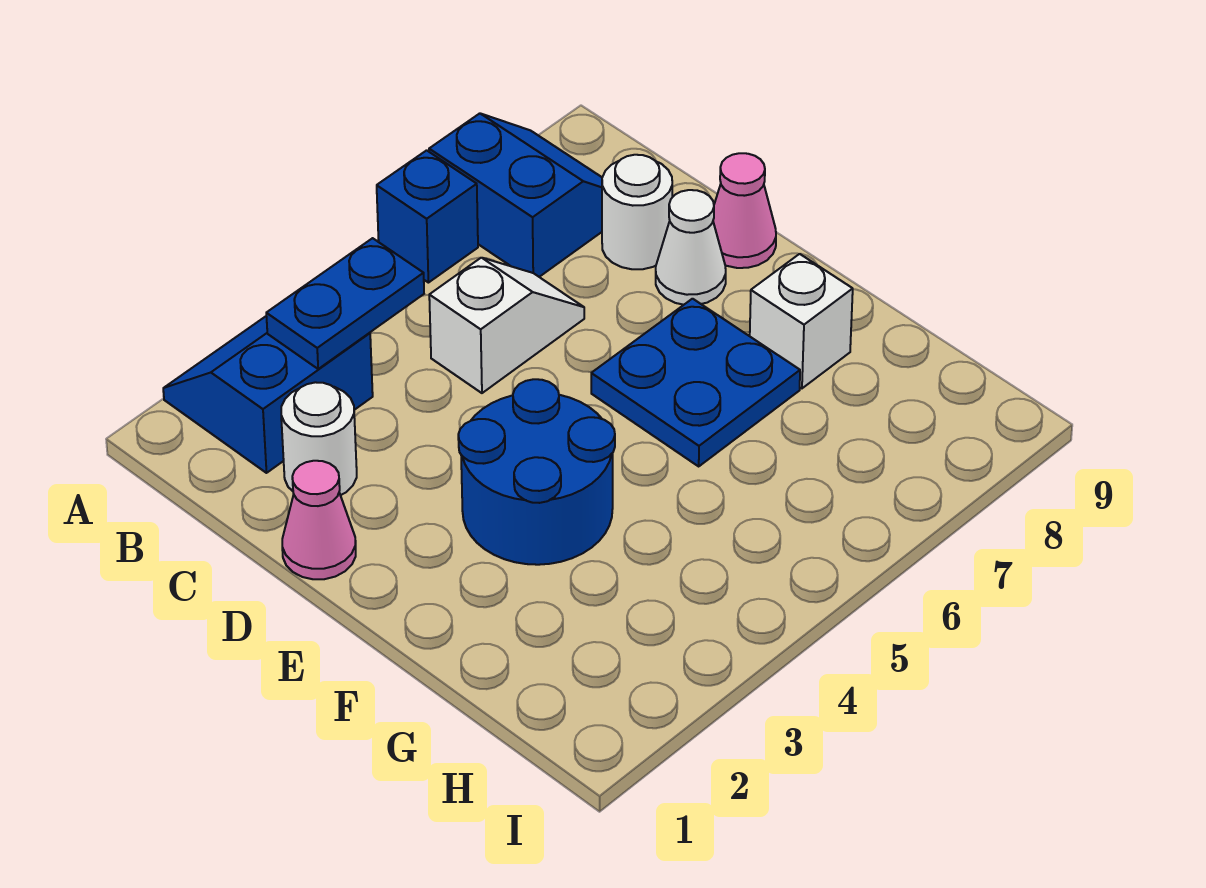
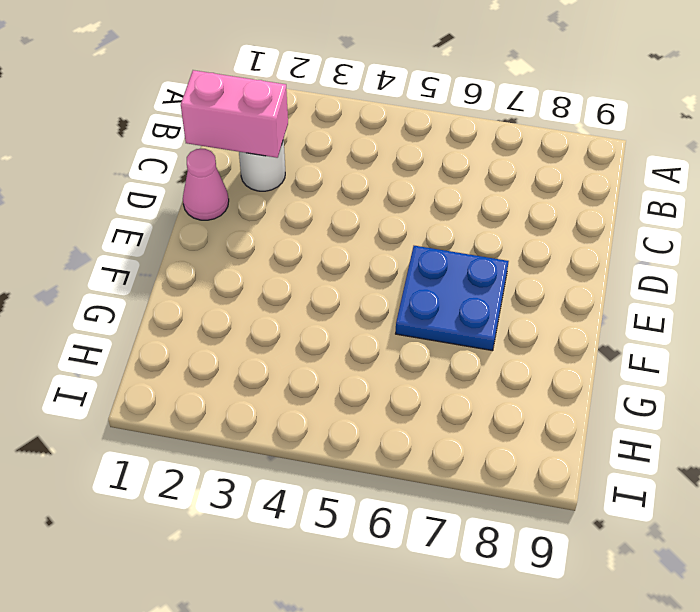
pink 1x2 brick [181,70,288,158] -> none
none -> blue 2x2 slope [163,316,373,473]
none -> blue 1x1 brick [377,150,478,283]
none -> blue 2x2 slope [429,113,602,277]

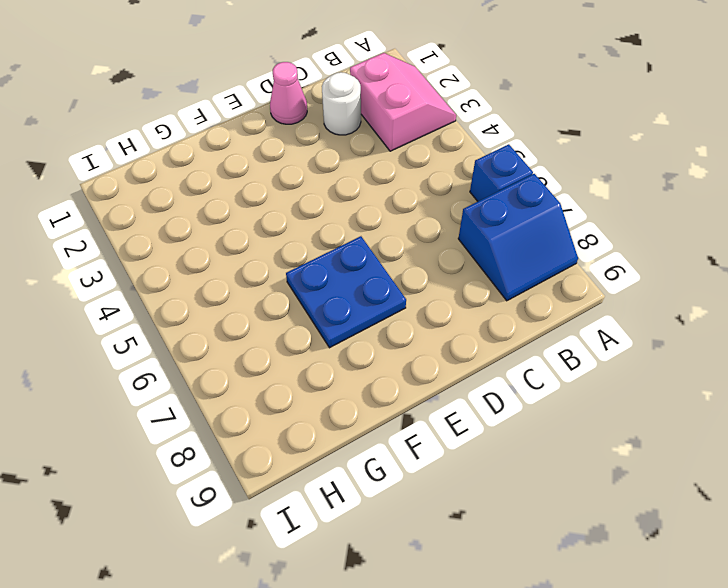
pink 2x2 slope [350,53,456,151] -> blue 2x2 slope [163,316,373,473]
none -> white 1x2 slope [429,258,584,393]
none -> white 1x1 round brick [602,155,672,269]
none -> white 1x1 cone [656,190,726,305]

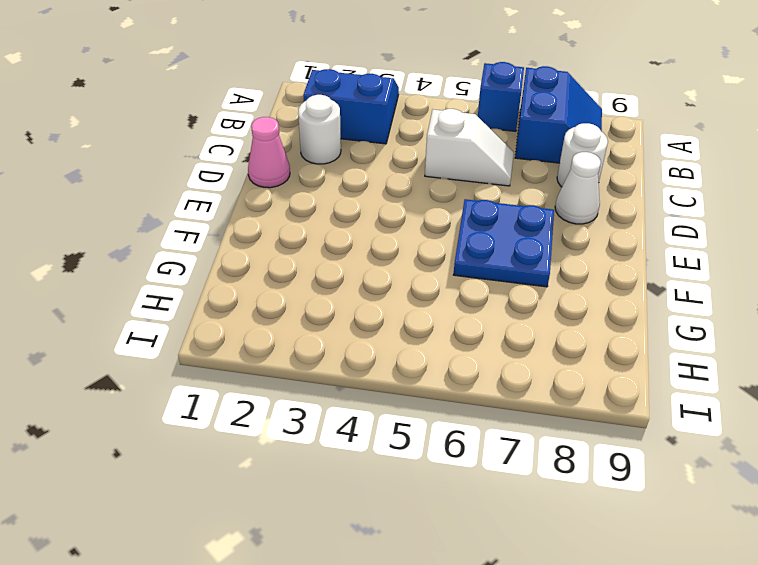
none -> pink 1x1 cone [713,153,776,268]
none -> blue 2x2 round brick [458,379,615,565]
none -> white 1x1 brick [750,254,853,388]

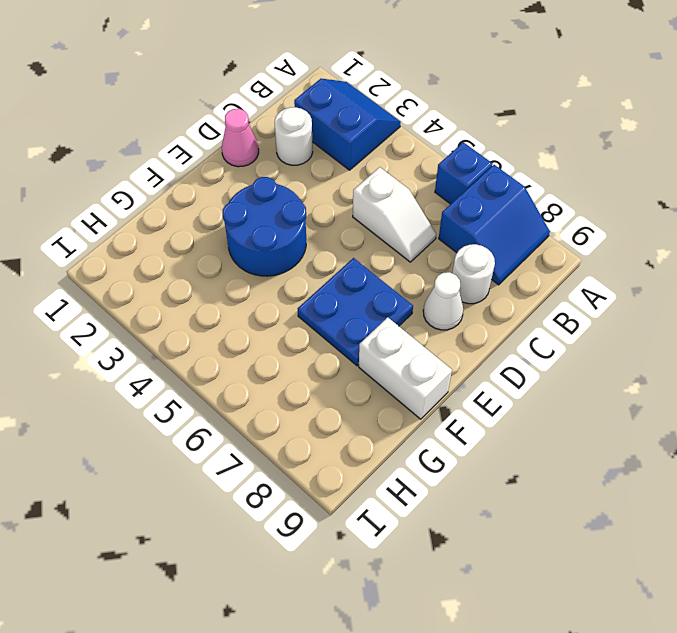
white 1x2 brick [359,317,452,419] -> white 1x1 brick [750,254,853,388]
none -> pink 1x1 cone [713,153,776,268]
none -> blue 1x2 plate [266,238,424,369]

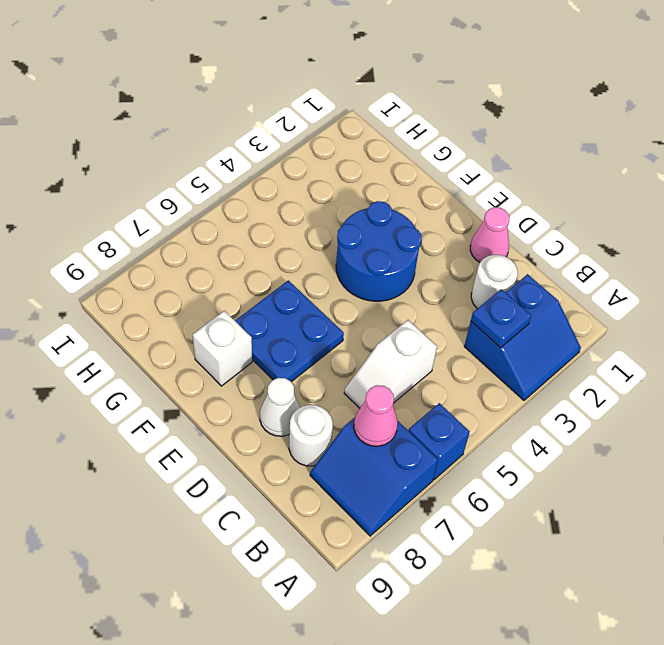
blue 1x1 plate [471,289,531,348] -> blue 1x2 plate [266,238,424,369]
pink 1x1 cone [354,385,398,446] -> pink 1x1 cone moved to [713,153,776,268]

